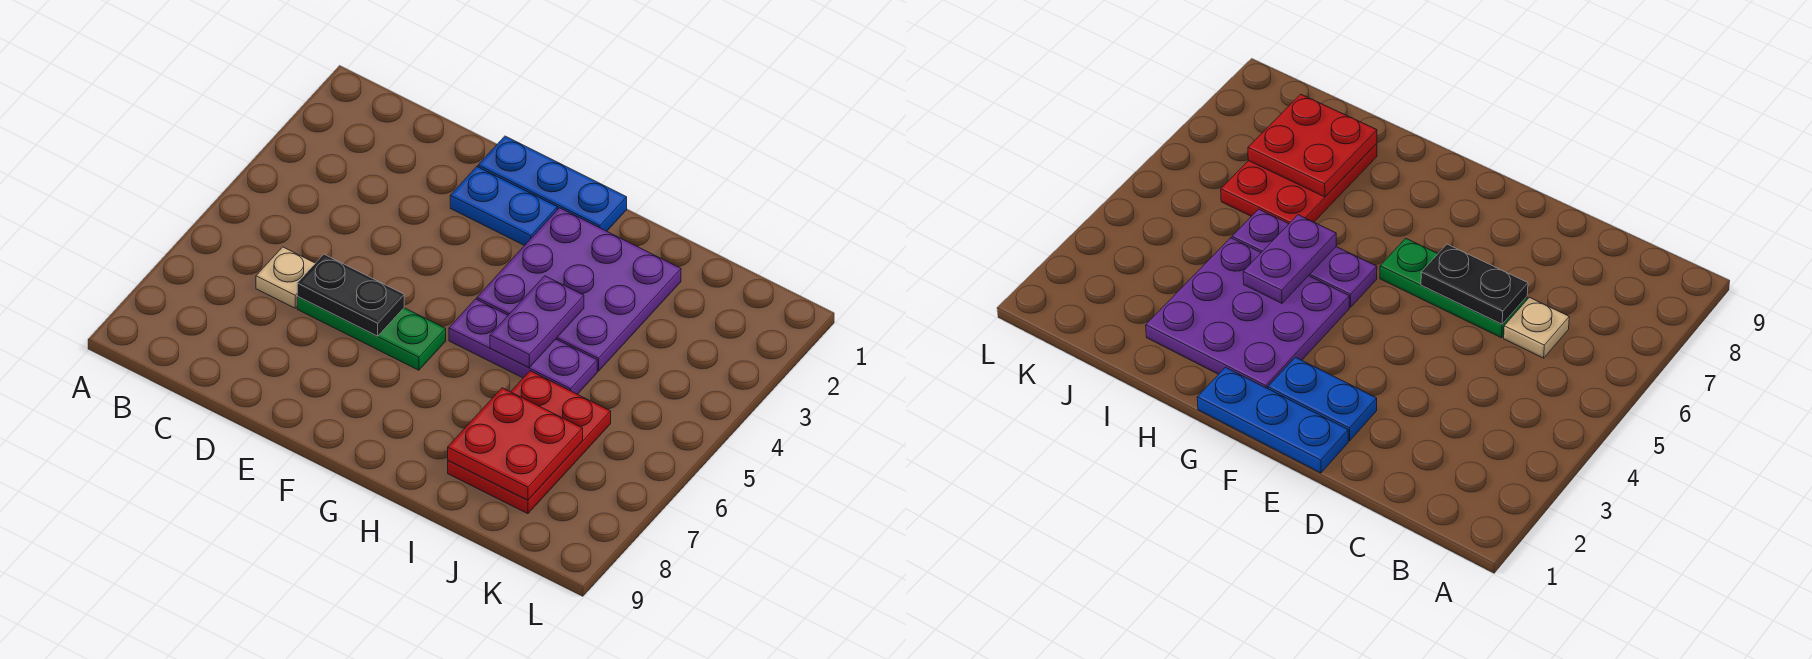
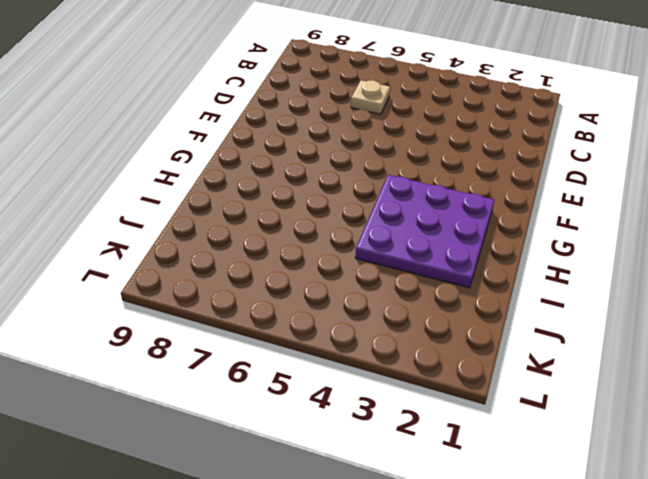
none -> green 1x3 plate [297,297,446,370]
none -> blue 1x3 plate [478,136,627,231]

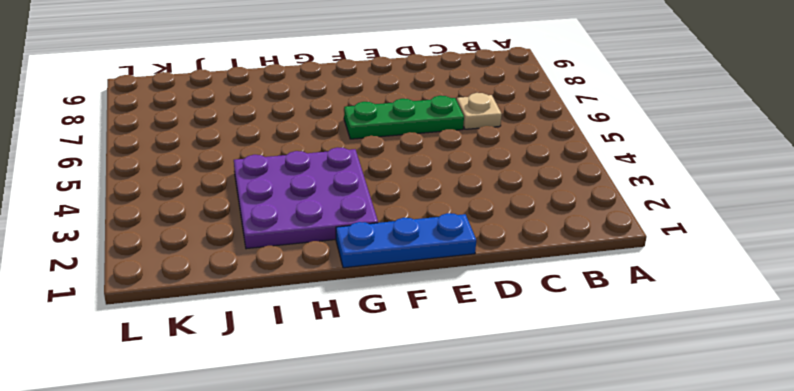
none -> blue 1x2 plate [450,167,557,246]
none -> purple 1x3 plate [449,299,597,394]

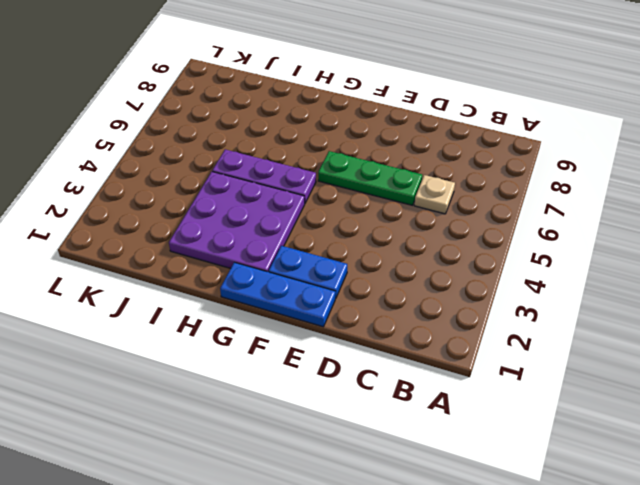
none -> red 2x3 plate [448,371,611,514]
none -> black 1x2 plate [297,254,404,336]

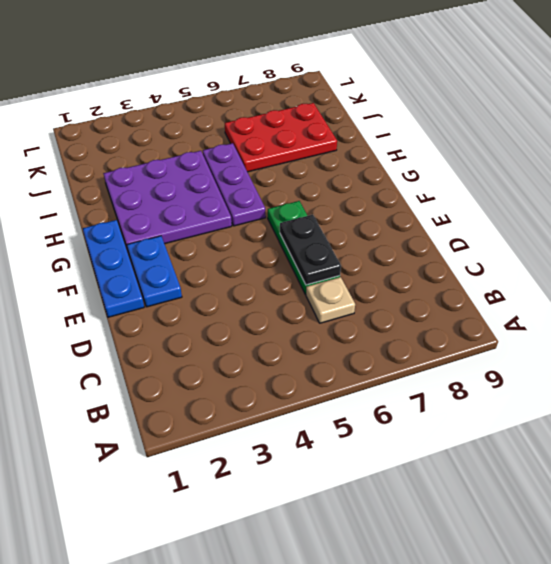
none -> purple 1x2 plate [490,276,584,368]
none -> red 2x2 plate [448,388,583,500]

